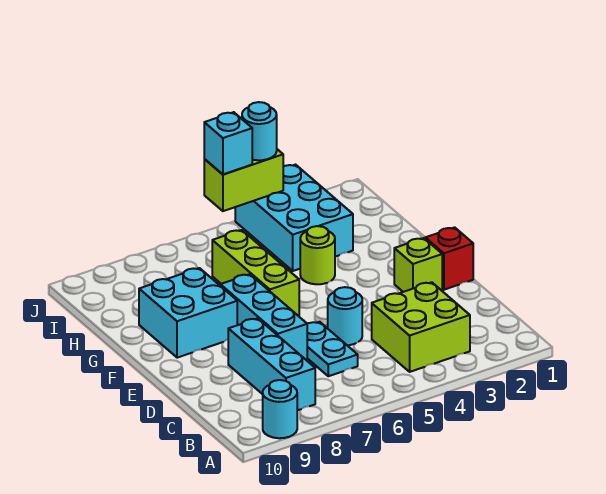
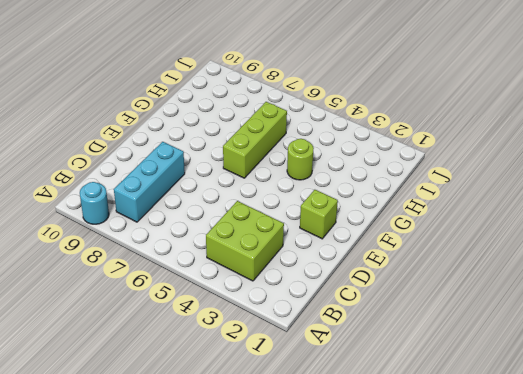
none -> cyan 1x2 plate [307,322,358,376]
none -> cyan 1x1 round brick [328,287,362,345]
none -> cyan 1x3 brick [220,274,307,360]

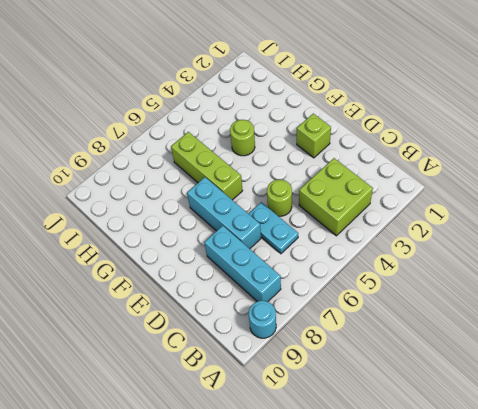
lime 1x1 round brick [267,180,292,216] -> cyan 1x1 round brick [328,287,362,345]
none -> red 1x1 brick [425,227,473,290]
none -> cyan 2x2 brick [139,268,237,358]
none -> cyan 2x3 brick [235,165,353,271]

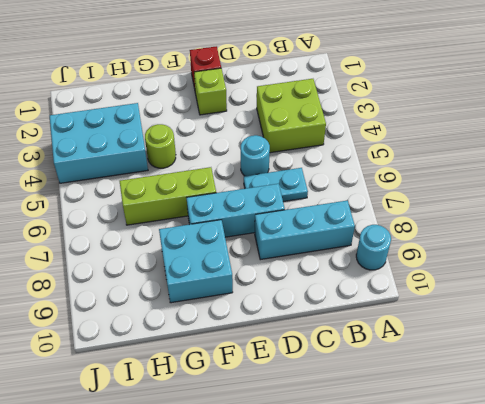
none -> lime 1x2 brick [204,149,283,211]
none -> cyan 1x1 round brick [242,102,277,160]
none -> cyan 1x1 brick [204,112,252,174]

